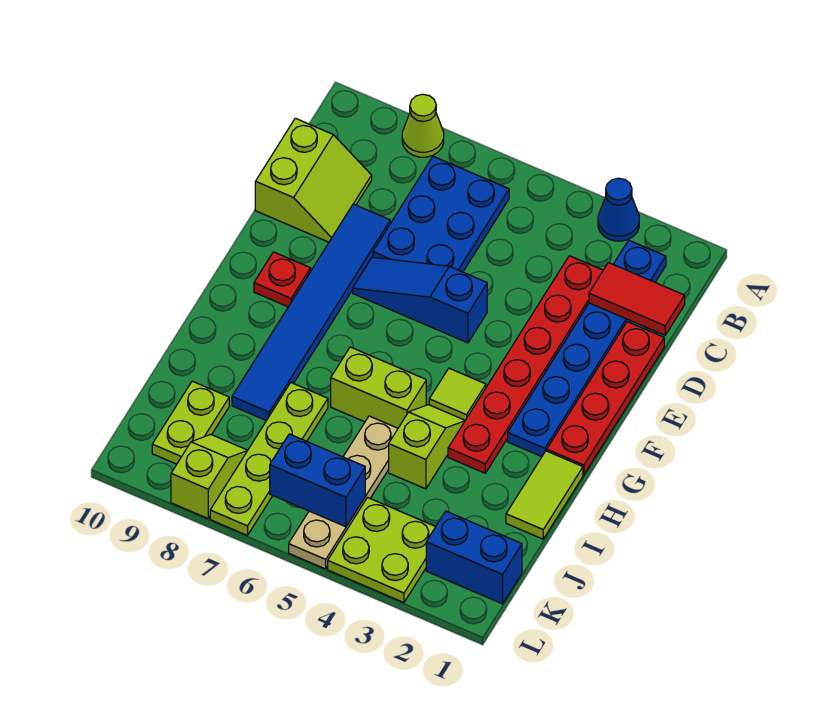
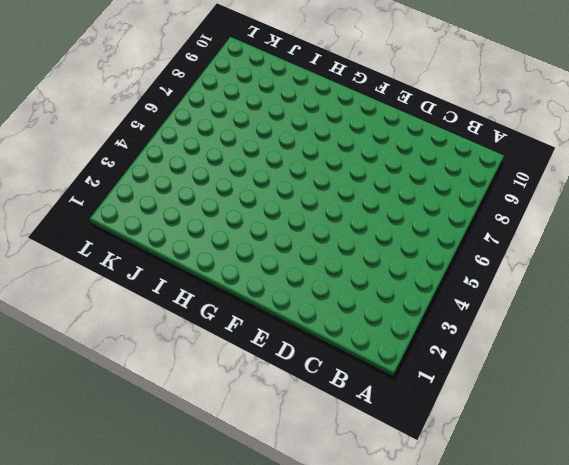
none -> blue 1x1 cone [598,178,639,241]
none -> lime 1x1 cone [402,94,444,157]
none -> blue 1x6 plate [508,240,666,457]

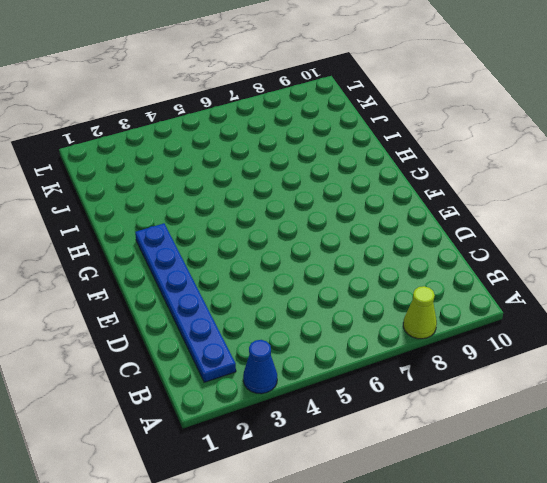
none -> blue 2x3 plate [373,156,509,272]
none -> red 1x6 plate [448,256,603,473]
none -> lime 2x2 slope [255,118,372,242]

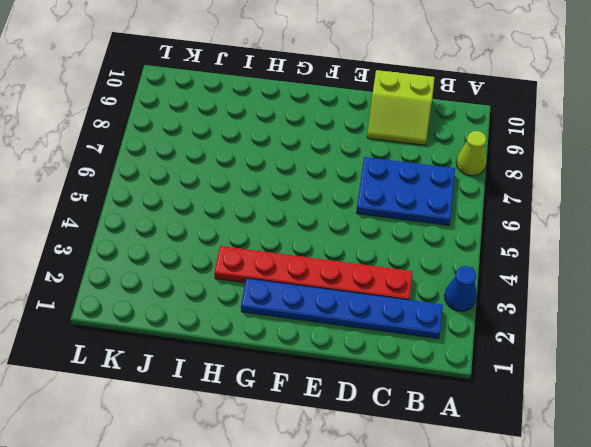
none -> red 1x4 plate [547,322,664,475]
none -> blue 1x6 tile [232,204,390,421]
none -> blue 1x3 slope [353,257,487,343]

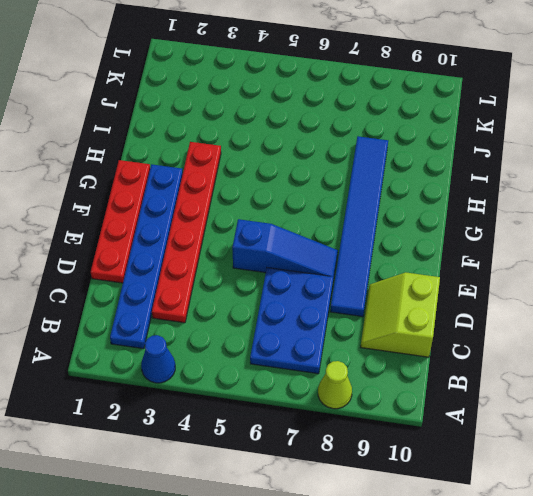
none -> red 1x1 plate [254,252,311,307]
none -> lime 1x1 tile [429,368,486,420]
none -> lime 1x2 tile [506,451,583,539]

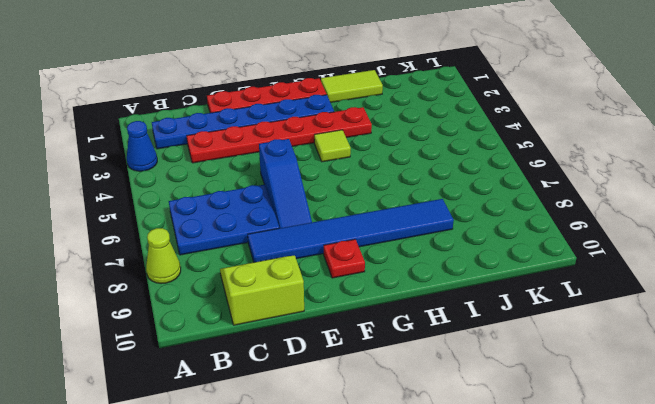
none -> lime 1x2 slope [389,405,465,489]
none -> lime 1x2 brick [331,347,426,428]
none -> tan 1x4 plate [289,416,398,569]

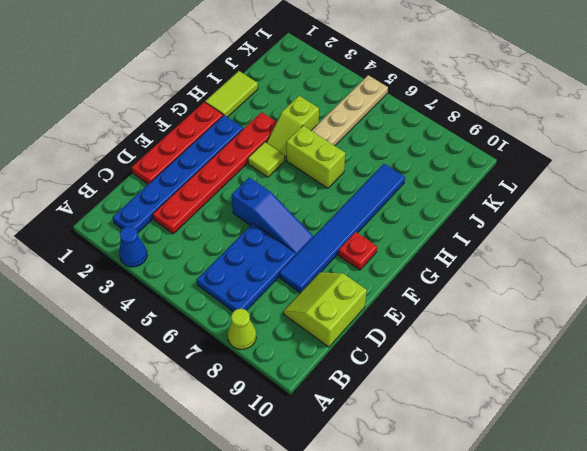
none -> lime 1x4 plate [210,383,328,535]
none -> lime 1x2 plate [152,381,229,464]
none -> blue 1x2 brick [426,511,522,604]

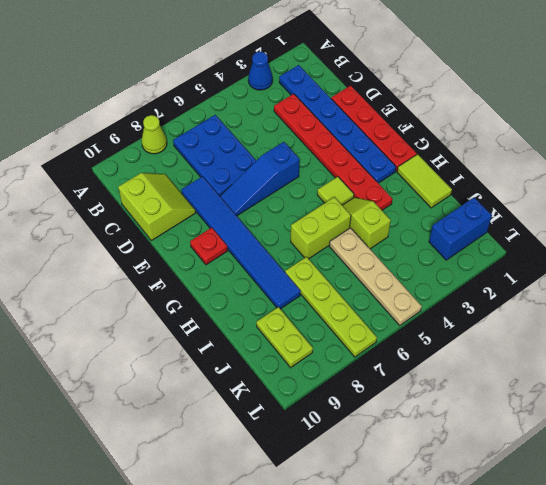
none -> lime 2x2 plate [328,498,435,603]
none -> lime 1x2 slope [171,434,248,518]
none -> red 1x2 tile [589,263,685,335]

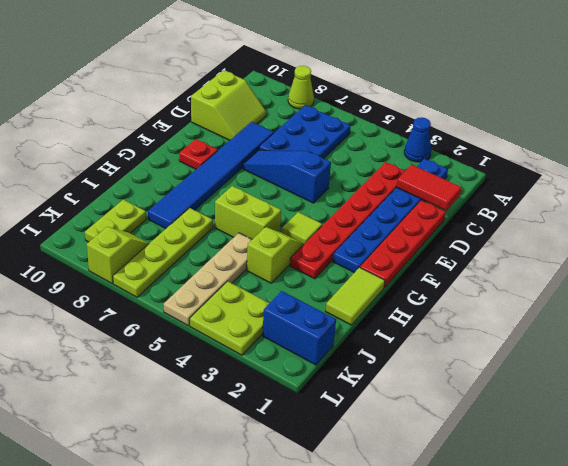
none -> blue 1x2 brick [270,434,365,527]

